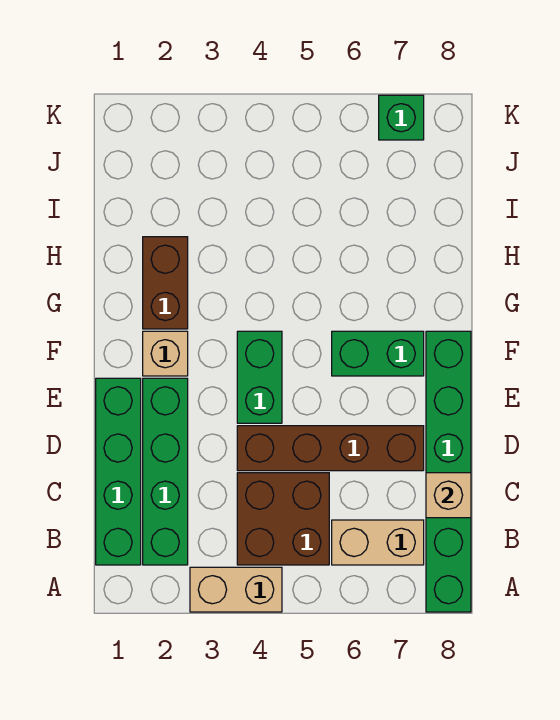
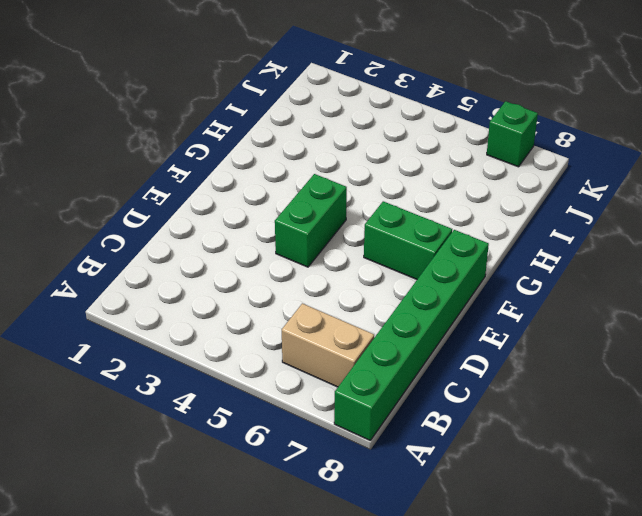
none -> tan 1x2 brick [190,567,282,612]
none -> green 1x4 brick [96,378,141,565]
none -> green 1x4 brick [143,378,188,565]

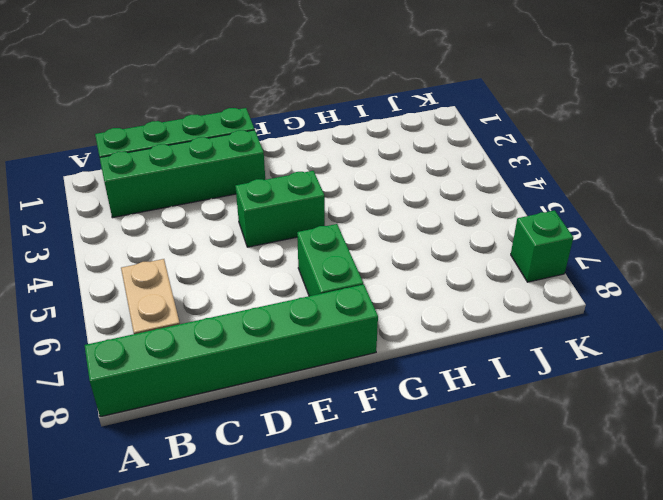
none -> tan 1x2 brick [190,567,282,612]
none -> brown 2x2 brick [237,473,329,565]
none -> brown 1x4 brick [237,426,424,471]

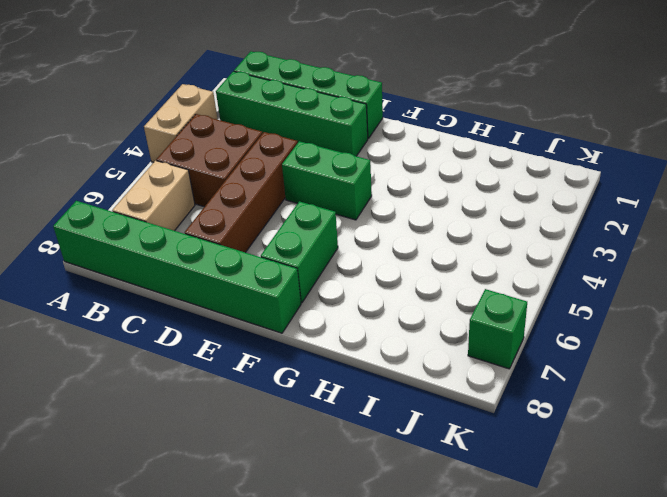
none -> tan 1x1 brick [143,331,188,376]
none -> brown 1x2 brick [143,237,188,329]
none -> tan 1x1 brick [426,473,471,518]

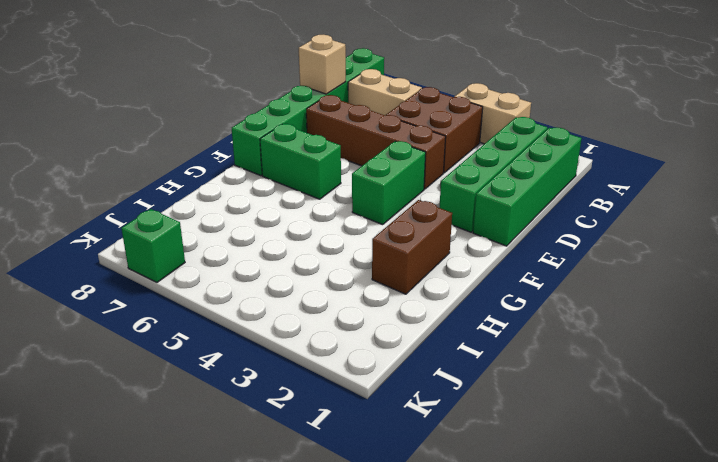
none -> tan 1x1 brick [143,331,188,376]

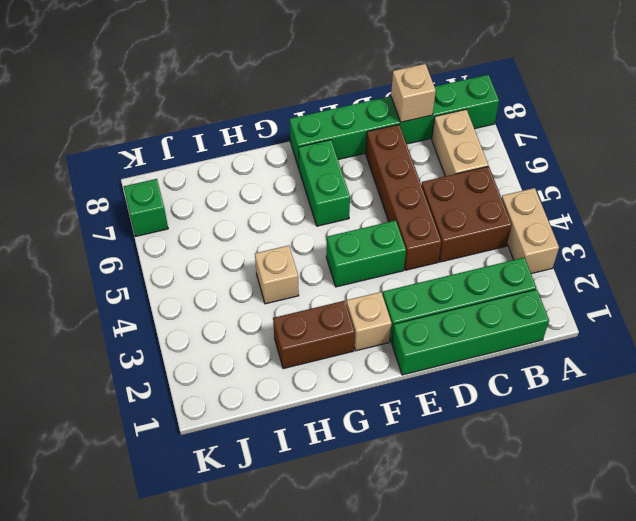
tan 1x1 brick [255,245,299,304] -> none

